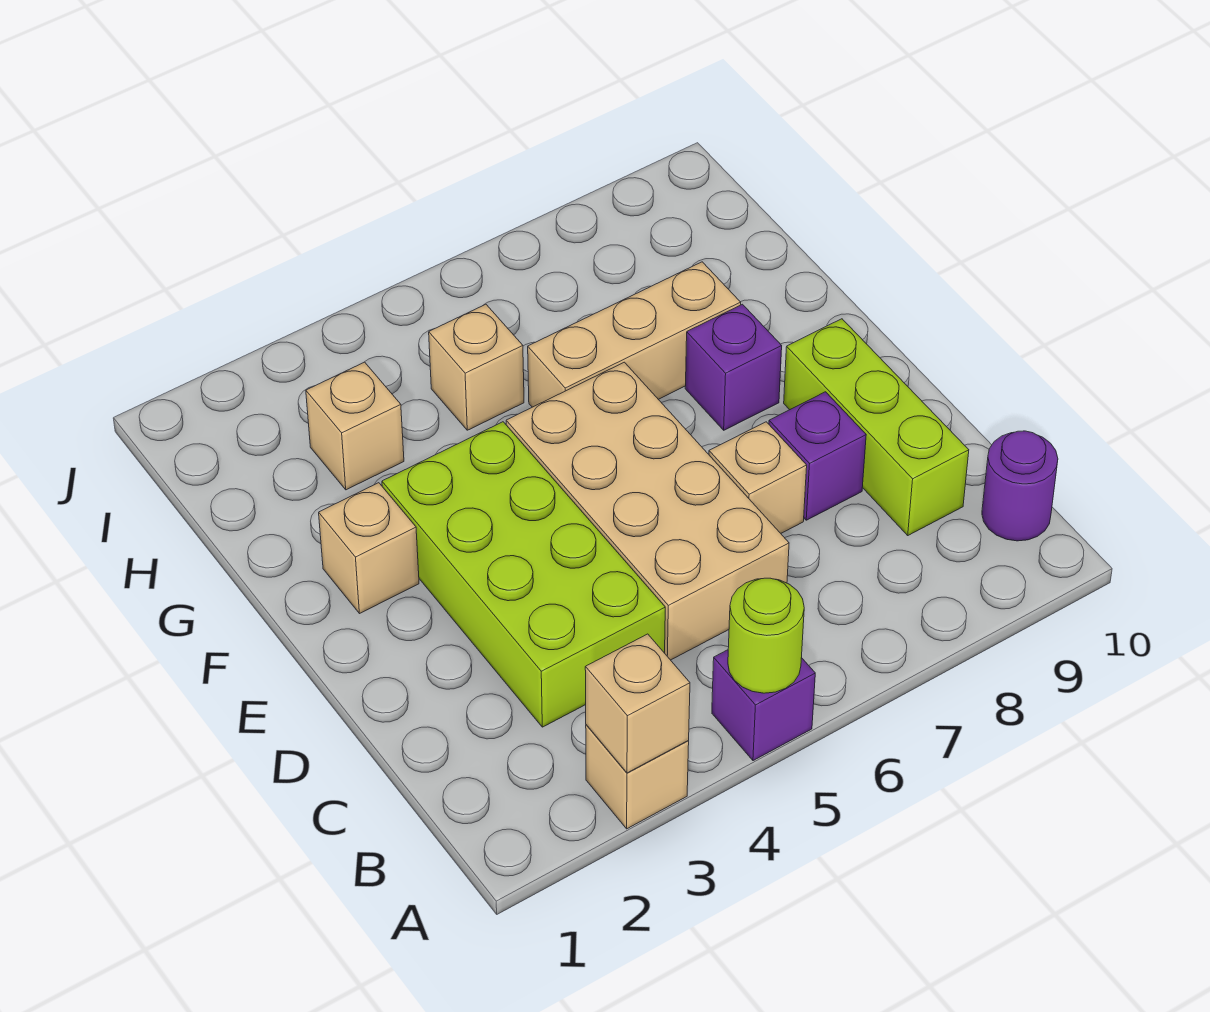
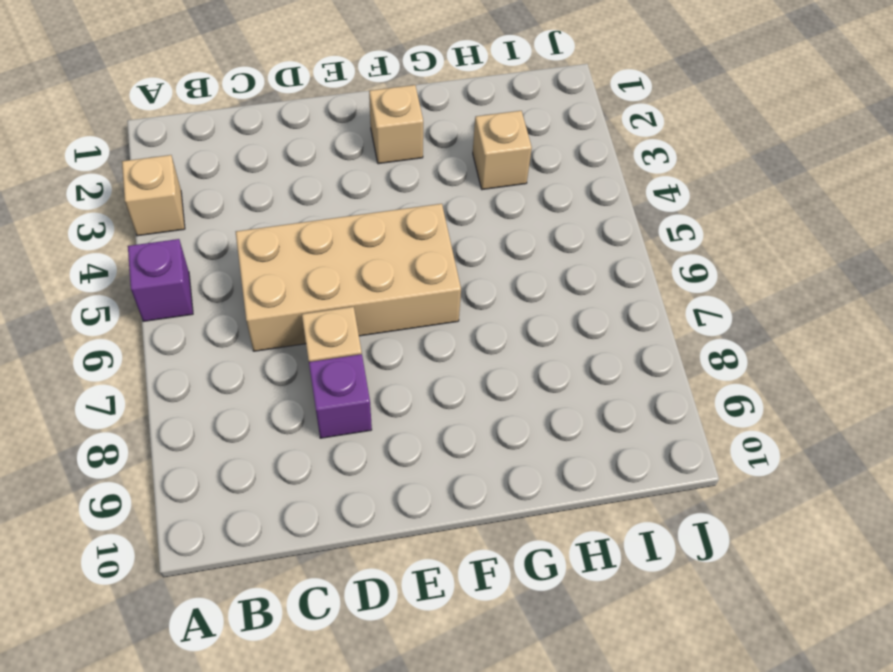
none -> purple 1x1 round brick [982,431,1058,541]
none -> lime 2x4 brick [382,422,665,727]
none -> lime 1x3 brick [784,319,969,535]

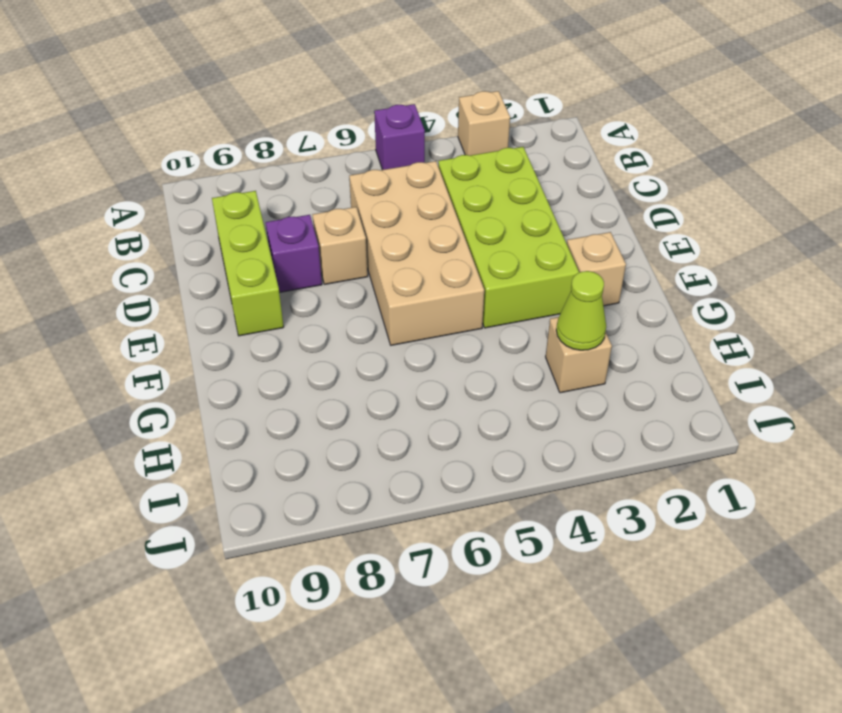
lime 1x1 cone [556,271,606,350] -> none
none -> purple 1x1 round brick [982,431,1058,541]
none -> purple 1x1 brick [685,304,782,430]
none -> tan 1x3 brick [528,262,741,407]

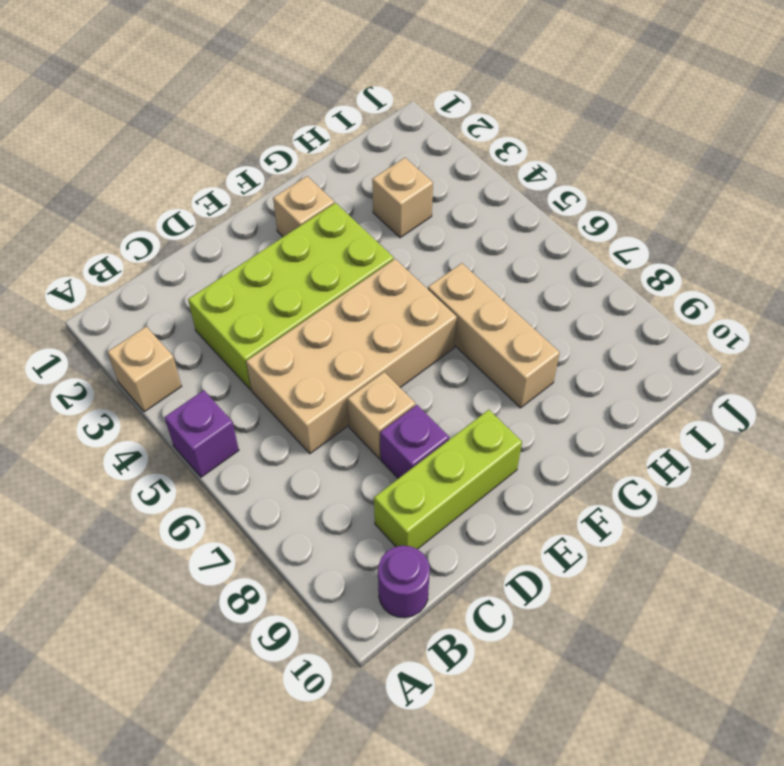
none -> purple 1x1 brick [685,304,782,430]
none -> tan 1x1 brick [429,304,524,430]
none -> tan 1x1 brick [585,634,690,773]

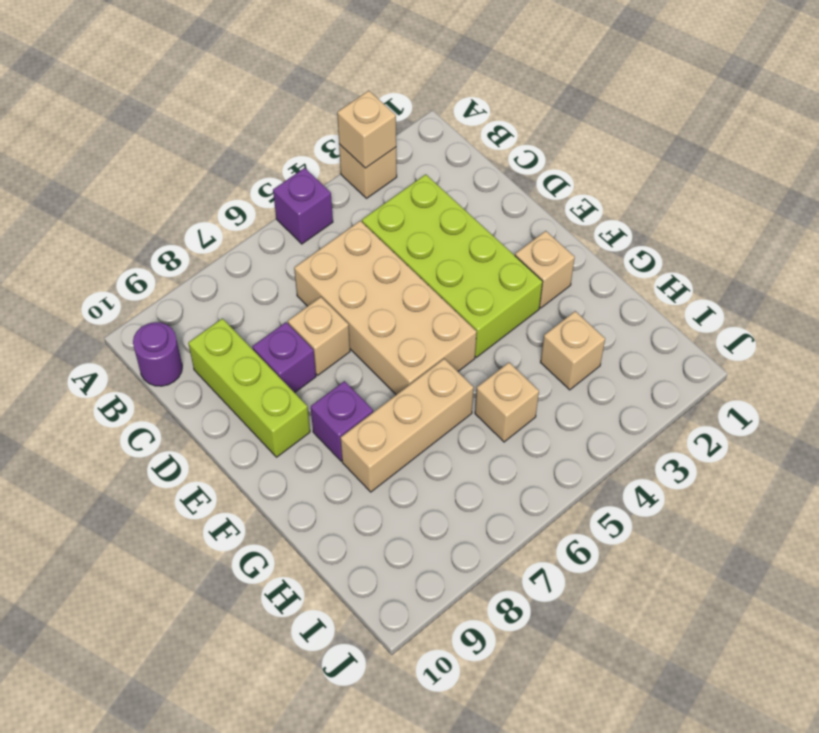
none -> lime 1x1 round brick [728,578,804,693]

